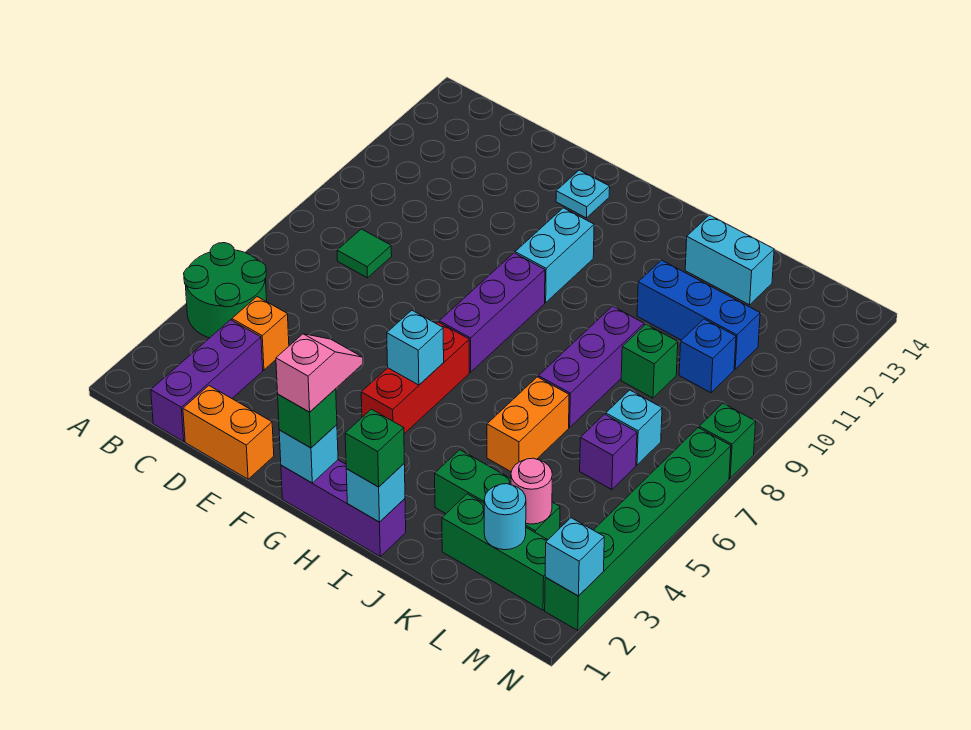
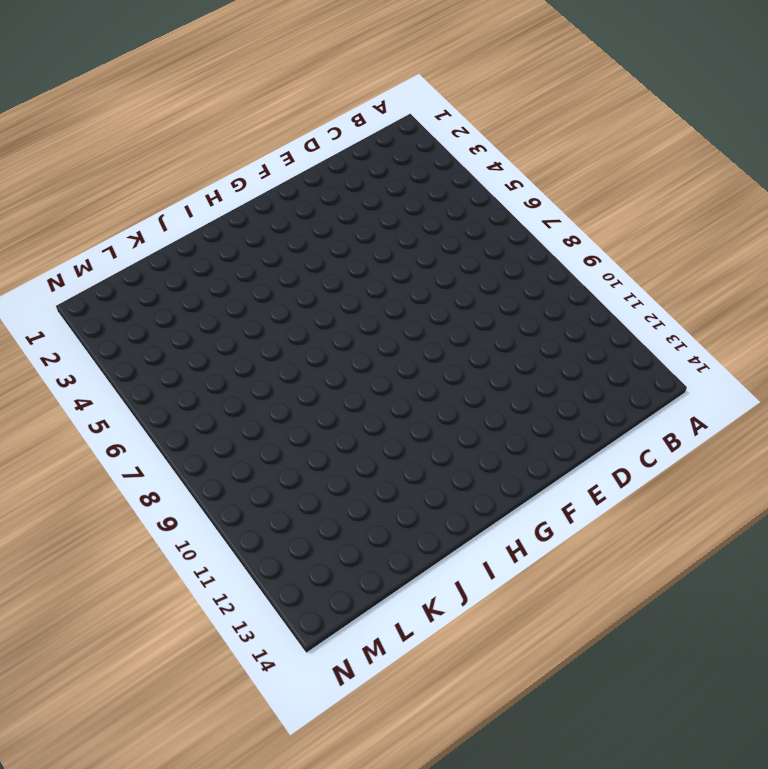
none -> green 2x2 round brick [184,243,267,338]
none -> purple 1x3 brick [151,320,263,441]
none -> orange 1x1 brick [232,297,289,370]
none -> green 1x1 tile [337,229,392,278]

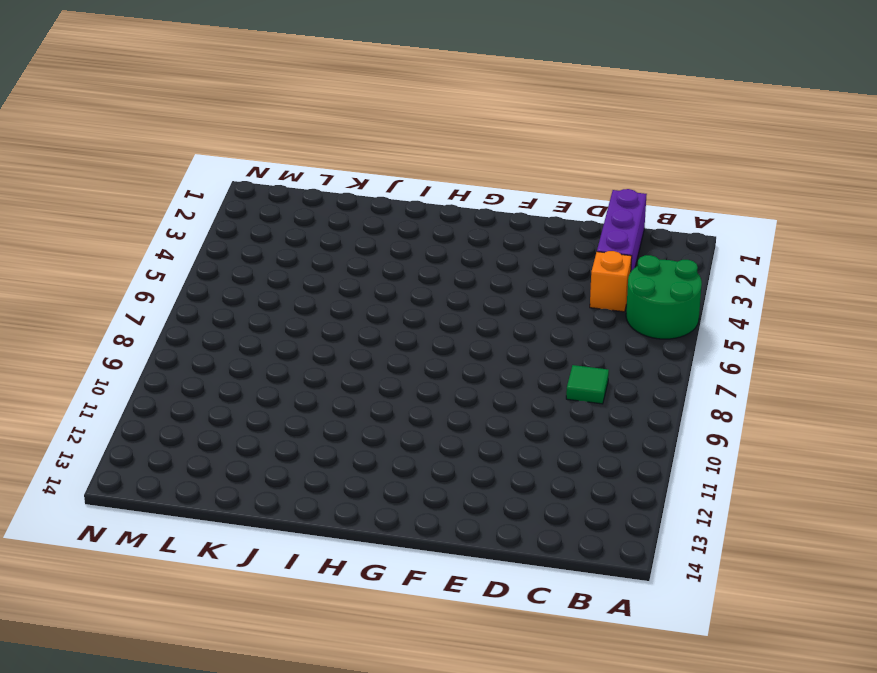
none -> orange 1x2 brick [183,386,274,479]
none -> cyan 1x1 plate [556,170,610,218]
none -> purple 1x3 brick [281,460,406,556]
none -> red 1x3 brick [361,322,469,434]

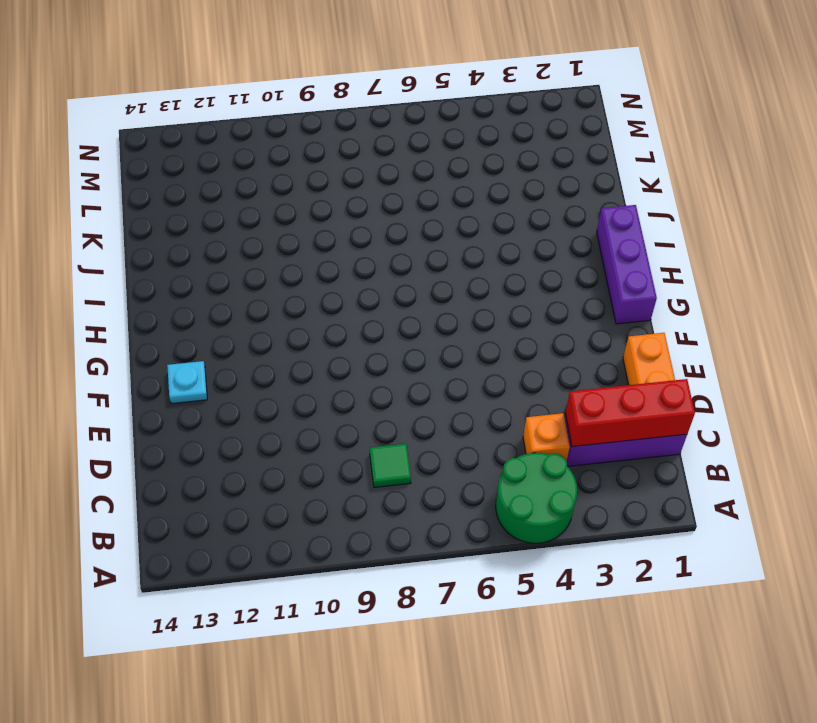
red 1x3 brick [565,379,695,447] -> red 1x3 brick moved to [361,322,469,434]
none -> purple 1x3 brick [439,253,545,372]
none -> cyan 1x2 brick [515,208,594,303]
none -> green 1x3 brick [435,450,560,540]
none -> orange 1x2 brick [487,377,569,472]

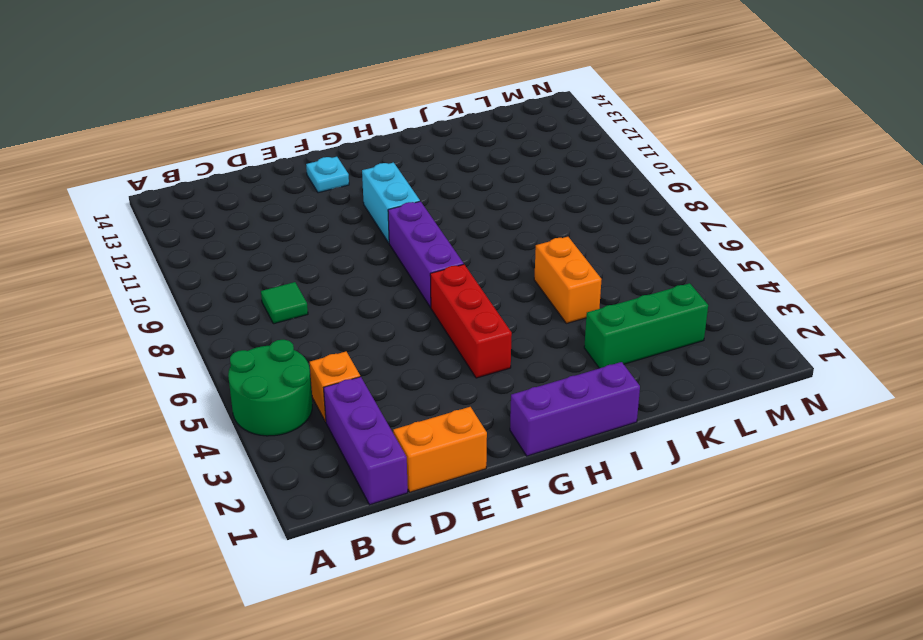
none -> purple 1x3 brick [538,306,644,427]
none -> blue 1x3 brick [637,260,760,369]
none -> cyan 1x2 brick [685,215,774,305]
none -> green 1x3 brick [442,494,547,610]

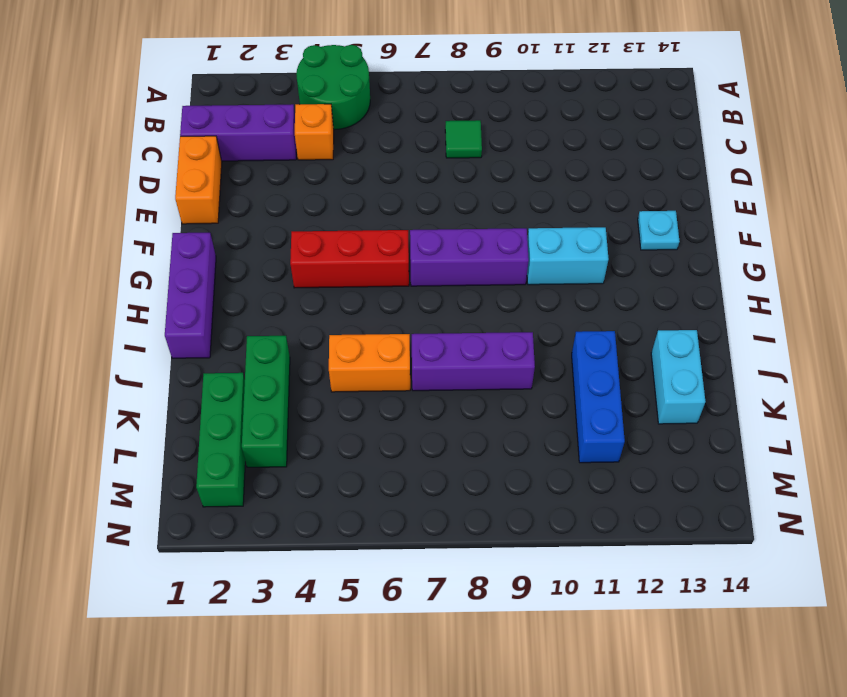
none -> green 1x1 brick [621,324,678,398]
none -> purple 1x1 brick [580,414,637,490]
none -> cyan 1x1 brick [606,390,662,465]
none -> blue 1x1 brick [679,319,736,393]

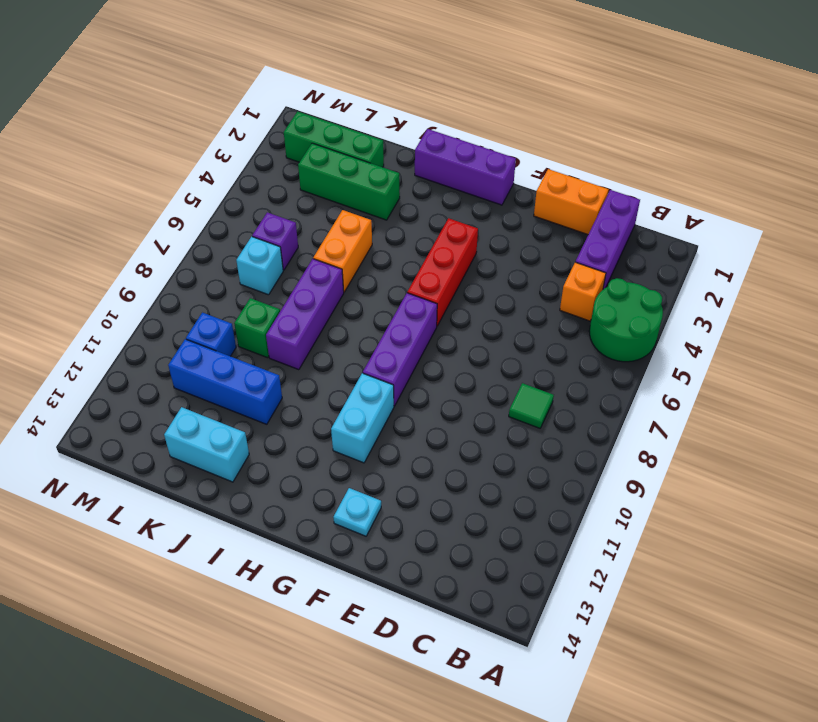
none -> green 1x6 brick [545,428,731,630]
none -> green 1x1 brick [699,403,756,478]
none -> cyan 1x1 brick [279,425,338,483]
none -> cyan 1x1 brick [387,310,444,385]

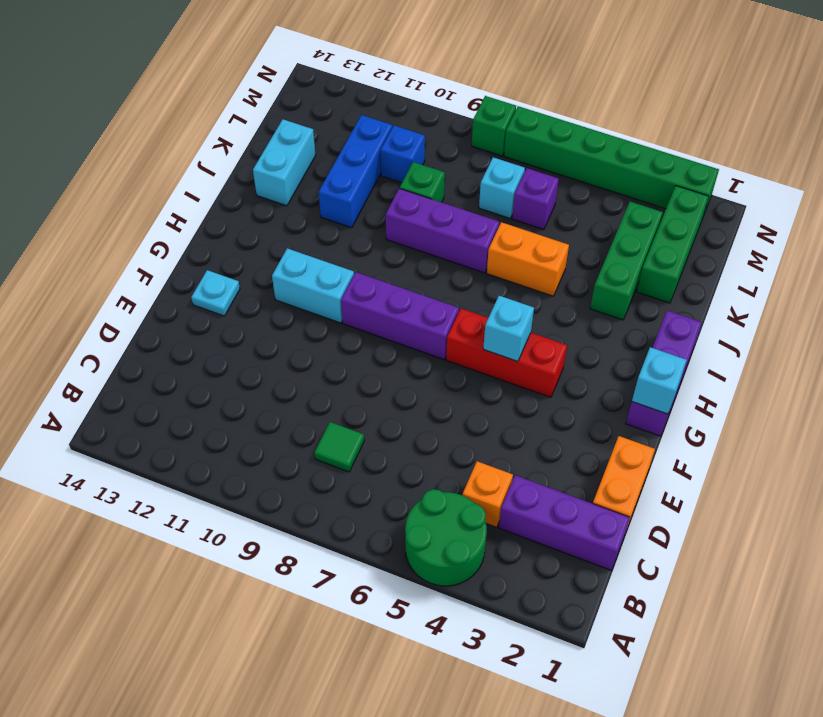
none -> cyan 1x1 brick [346,464,405,522]
none -> cyan 1x1 round brick [484,484,526,550]
none -> pink 1x1 round brick [511,458,552,524]
none -> cyan 1x1 brick [545,518,604,596]

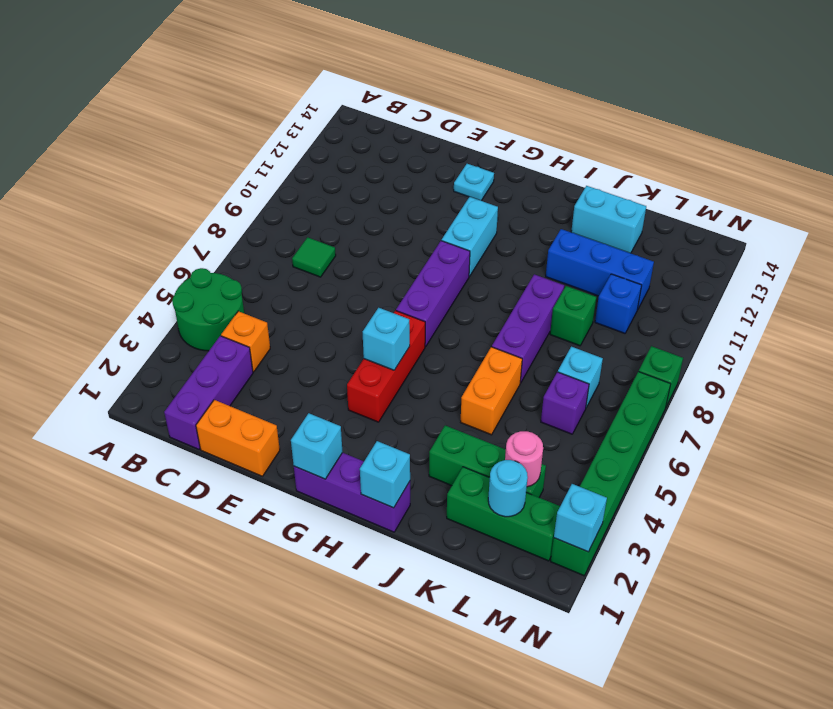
none -> green 1x1 brick [278,389,337,448]
none -> green 1x1 brick [345,409,404,487]
none -> pink 1x2 slope [276,334,363,412]

